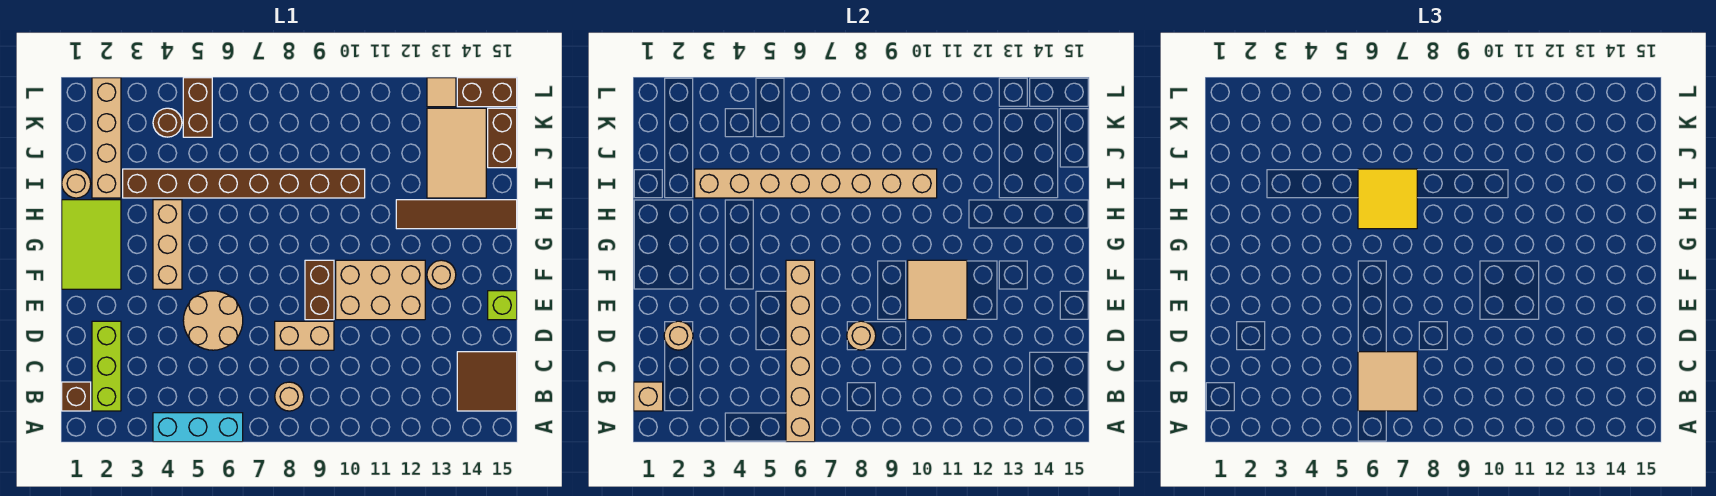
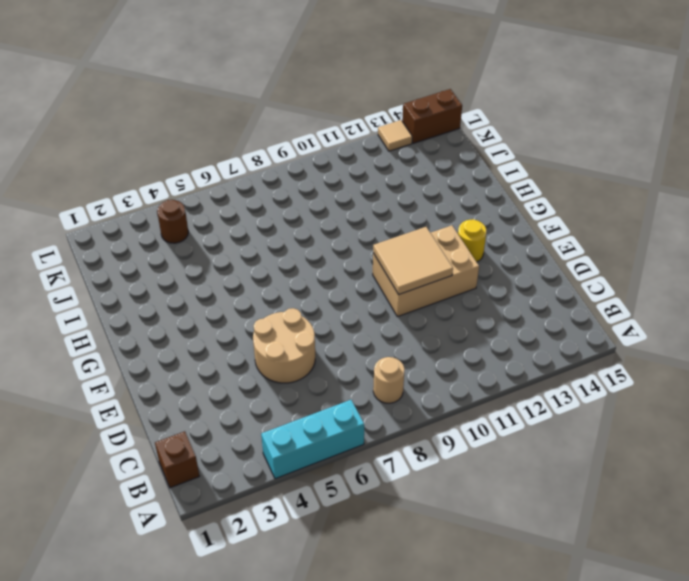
yellow 1x1 round brick [458,219,486,262] -> tan 1x1 round brick [427,260,456,289]
none -> lime 1x3 brick [92,321,121,411]
none -> brown 2x2 tile [457,352,517,411]
none -> tan 1x2 brick [275,321,334,350]
none -> brown 1x2 brick [305,260,334,320]

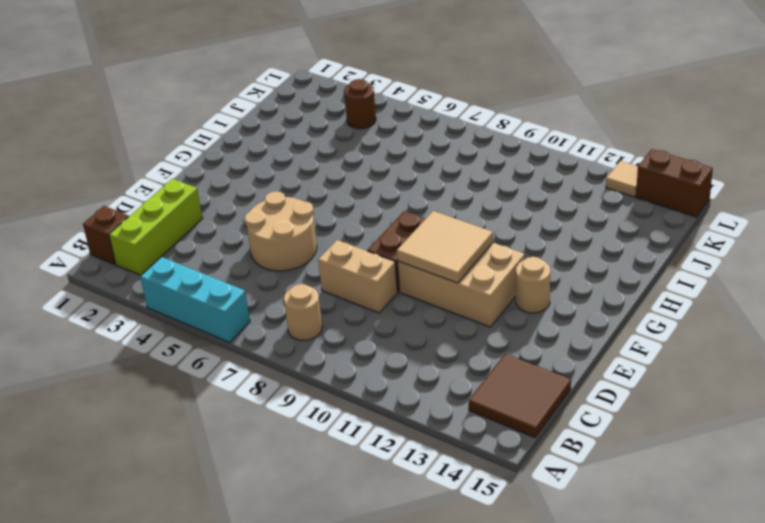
none -> lime 1x1 brick [488,291,517,320]
none -> lime 2x3 tile [62,200,121,289]
none -> tan 1x3 brick [153,200,182,289]
none -> brown 1x4 tile [396,200,517,229]

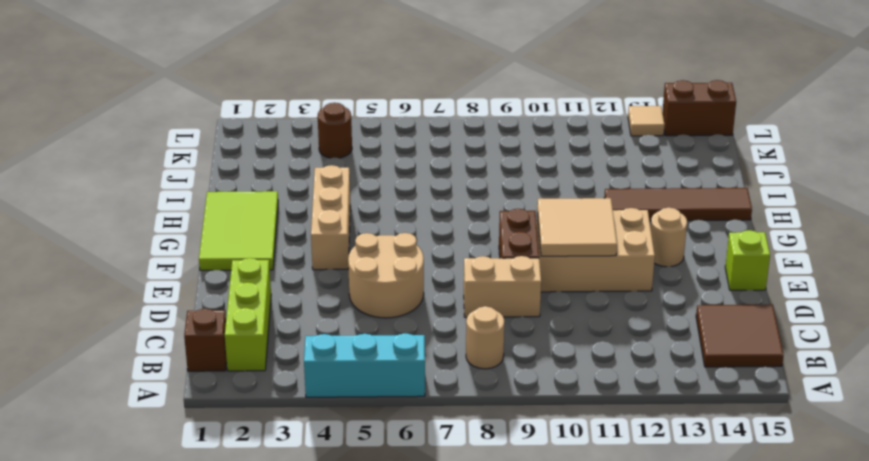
none -> tan 1x1 round brick [62,169,91,198]
none -> tan 1x4 brick [92,78,121,198]
none -> brown 1x8 brick [123,169,365,198]
none -> tan 2x3 tile [427,108,486,198]

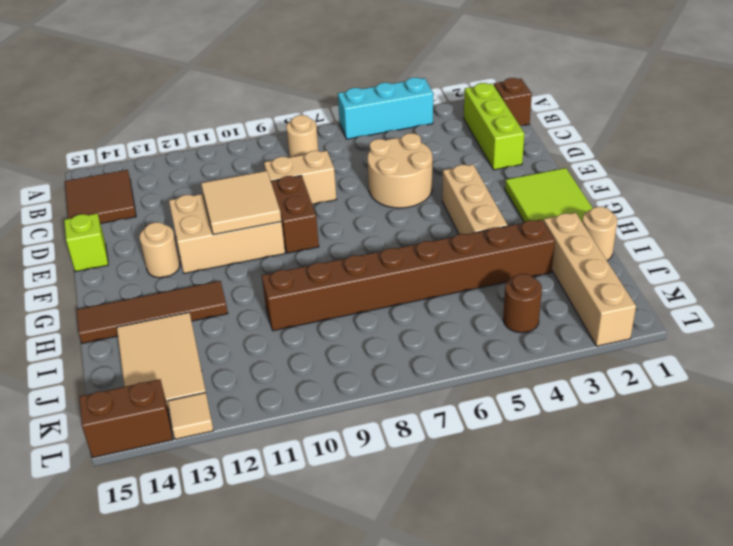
none -> brown 1x2 brick [488,108,517,168]
none -> brown 1x2 brick [183,78,212,137]
none -> tan 1x6 brick [786,260,815,442]
none -> tan 1x1 brick [634,382,663,411]

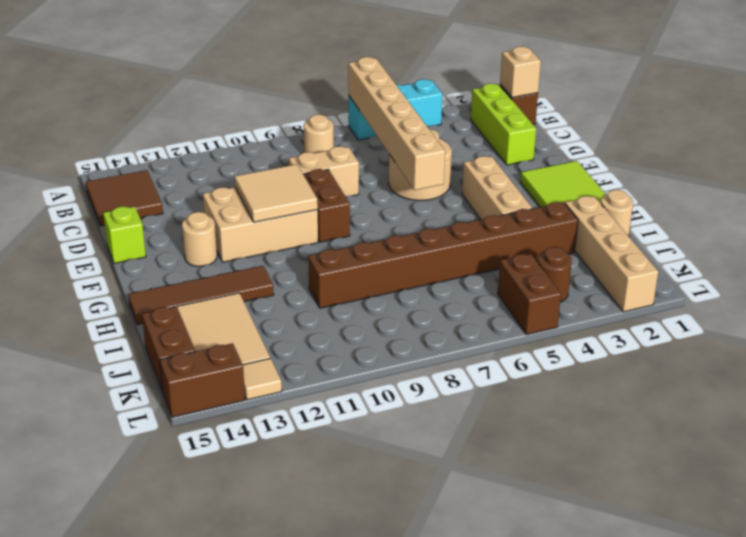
none -> tan 1x1 round brick [664,321,693,350]
none -> tan 1x1 round brick [847,321,876,350]
none -> tan 1x8 brick [695,169,937,198]
none -> tan 2x2 tile [1358,352,1417,411]

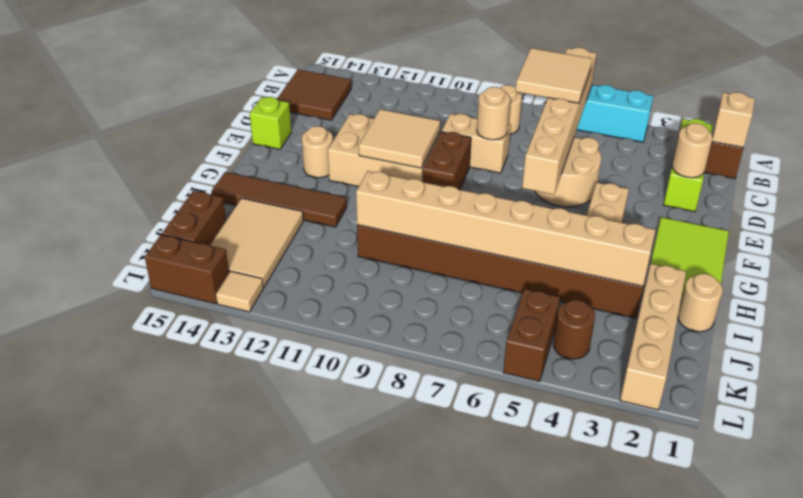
none -> yellow 2x2 tile [1358,169,1417,229]

